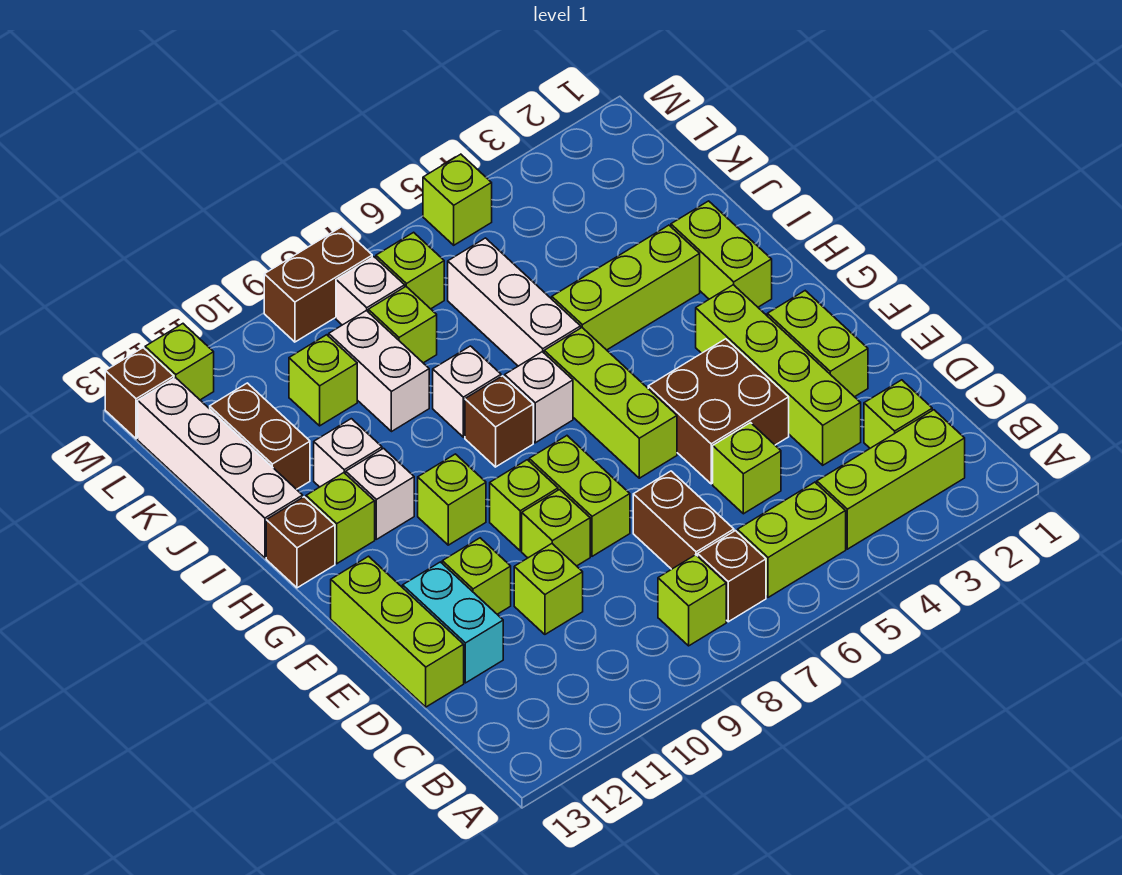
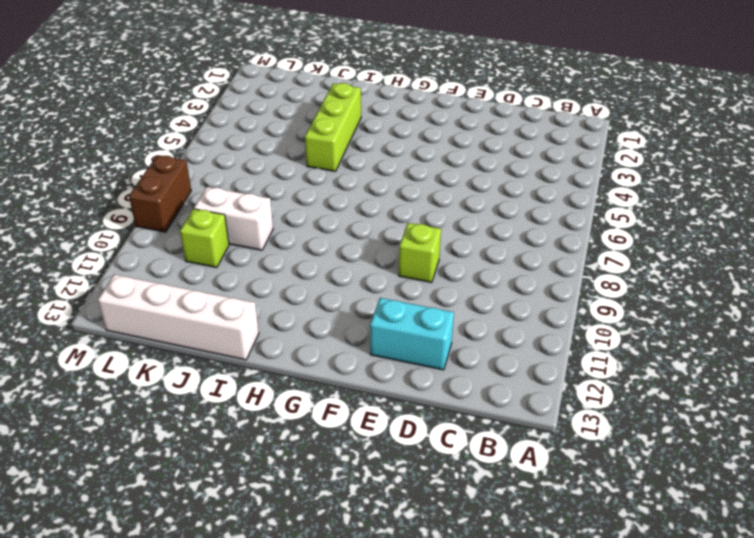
none -> lime 1x3 brick [817,410,965,549]
none -> lime 1x2 brick [737,482,846,597]
none -> brown 1x1 brick [698,531,766,622]
none -> lime 1x1 brick [658,555,726,646]

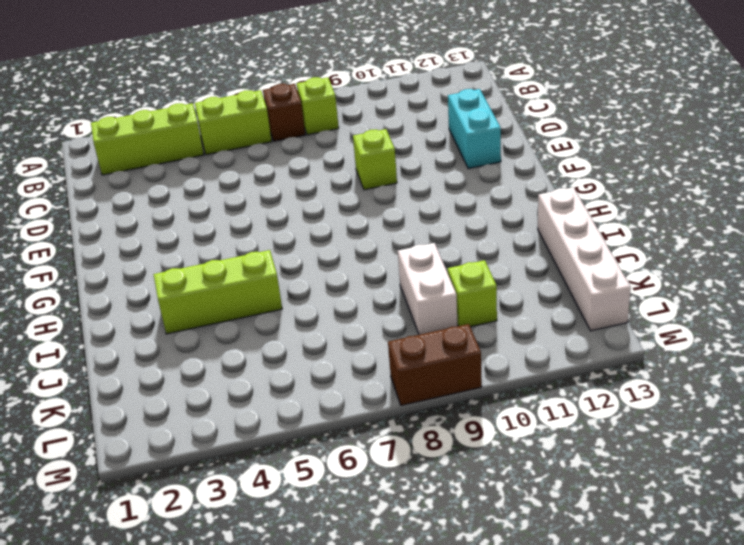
none -> lime 1x1 brick [864,380,932,448]
none -> brown 1x2 brick [633,471,734,569]
none -> lime 1x4 brick [696,285,861,465]
none -> lime 1x1 brick [713,423,781,514]

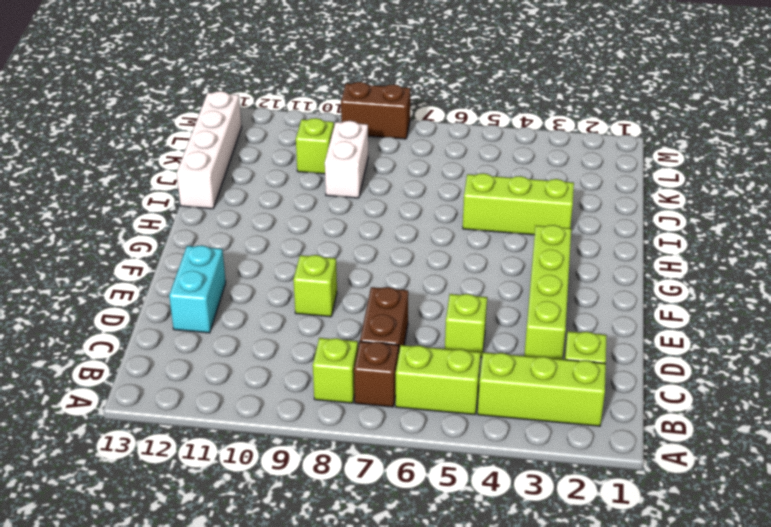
none -> lime 1x1 brick [514,544,583,634]
none -> lime 1x3 brick [331,556,464,707]
none -> lime 1x2 brick [767,291,868,397]
none -> brown 2x2 brick [648,339,789,484]

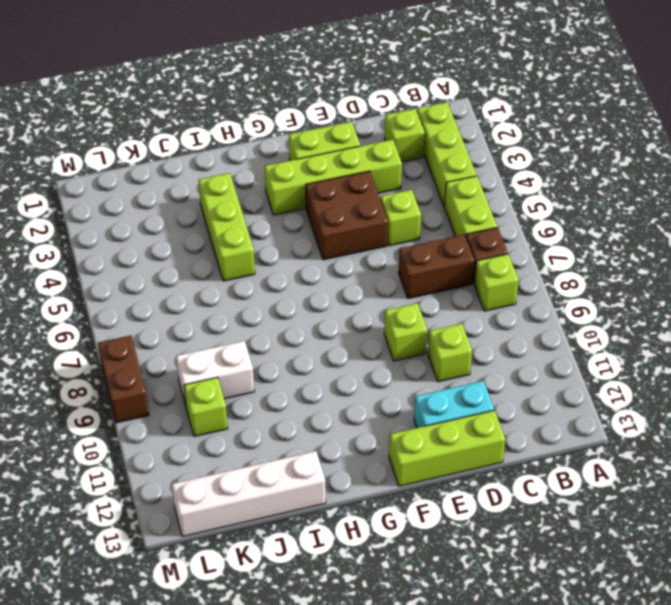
none -> lime 1x2 brick [529,436,630,556]
none -> lime 1x1 brick [442,538,511,614]
none -> lime 1x3 brick [544,328,677,478]
none -> lime 1x1 brick [490,460,558,551]

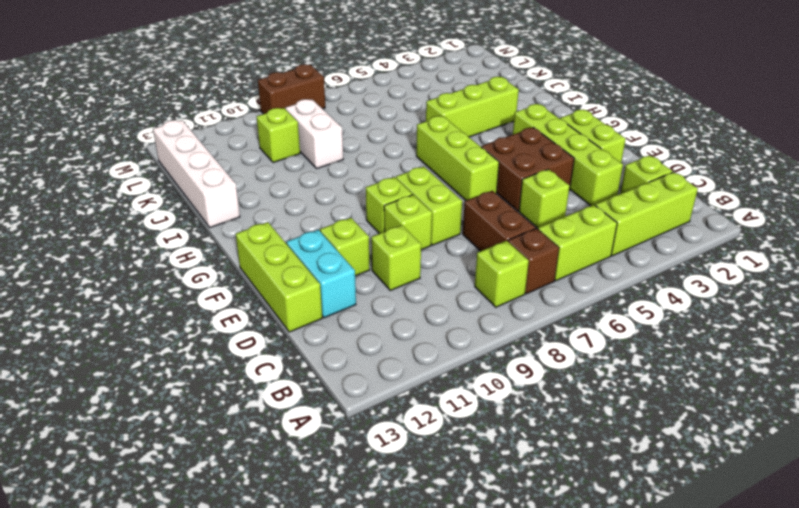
none -> lime 1x1 brick [418,454,486,545]
none -> lime 1x2 brick [671,201,772,307]
none -> white 1x1 brick [505,352,573,443]
none -> brown 1x1 brick [465,376,533,467]

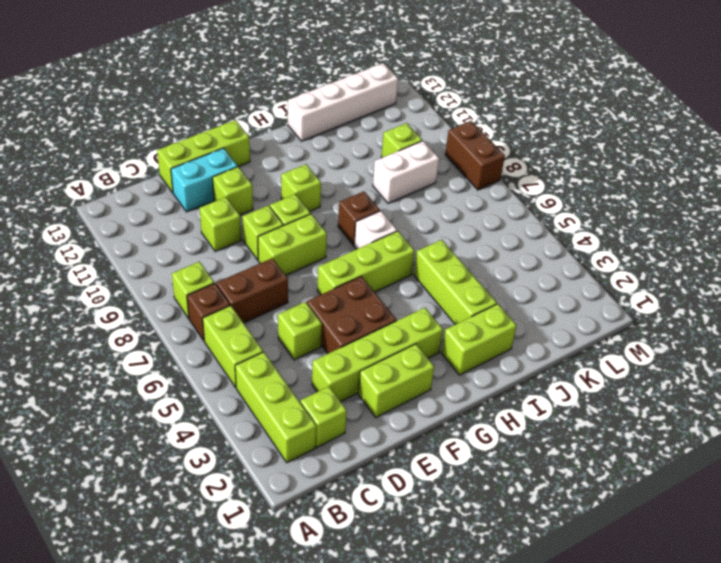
none -> white 1x1 brick [346,448,414,539]
none -> lime 1x1 brick [306,473,375,564]
none -> brown 1x1 brick [266,497,335,588]
none -> white 1x3 brick [448,238,581,366]

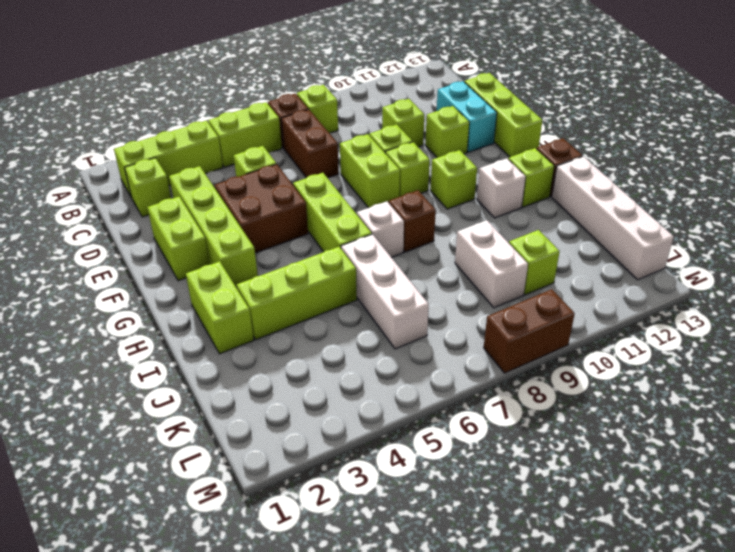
none -> white 1x1 brick [433,346,501,437]
none -> white 1x1 brick [314,419,382,487]
none -> brown 1x2 brick [210,383,310,489]
none -> lime 1x1 brick [368,287,437,363]

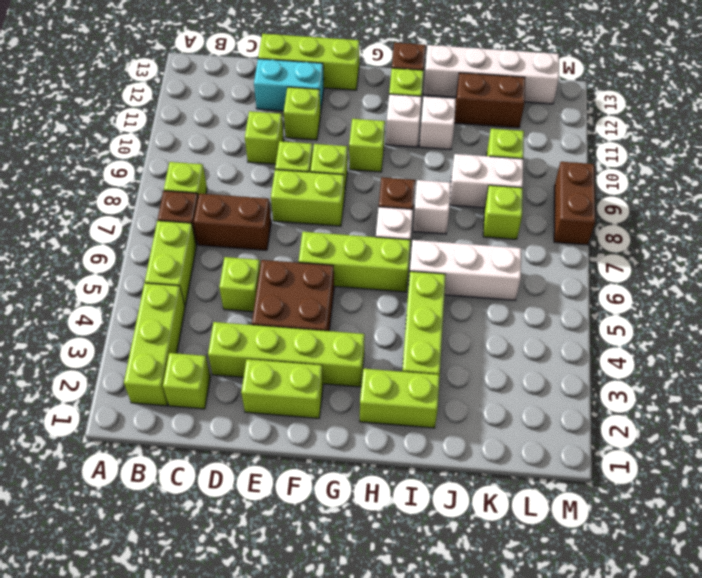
none -> lime 1x1 brick [376,232,444,309]
none -> white 1x1 brick [336,257,405,325]
none -> lime 1x1 brick [423,154,492,245]
none -> lime 1x1 brick [145,324,214,400]

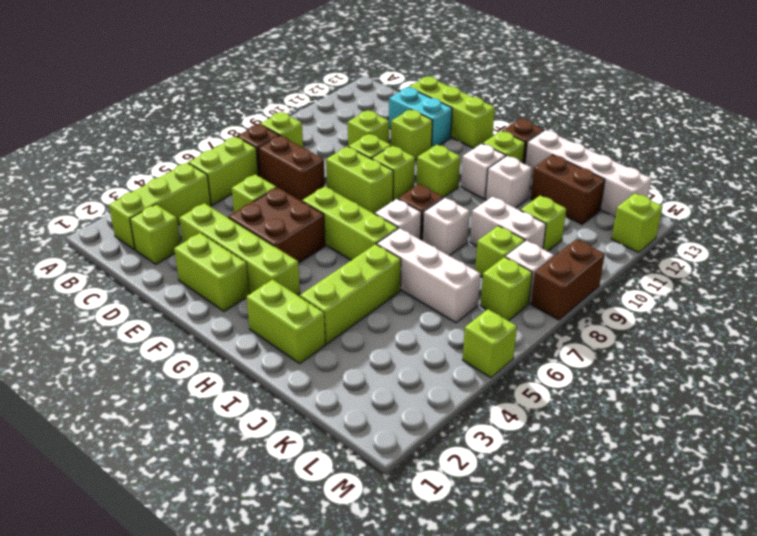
none -> brown 1x1 brick [105,348,174,439]

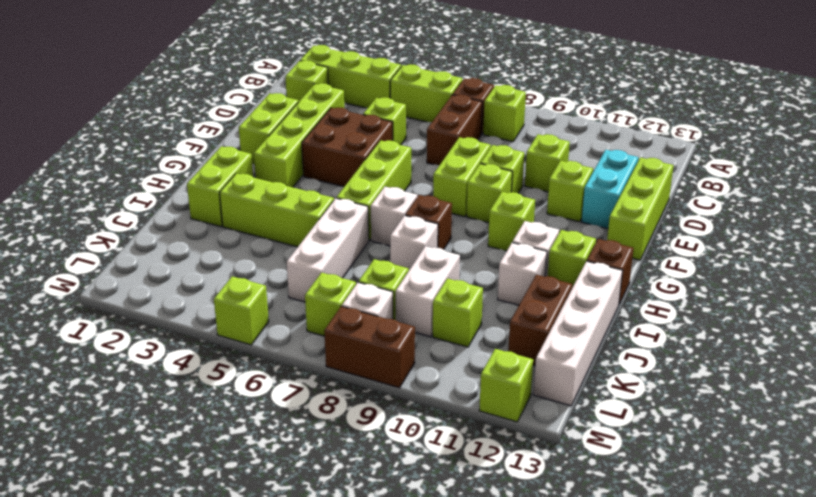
none -> brown 1x1 brick [105,348,174,439]

